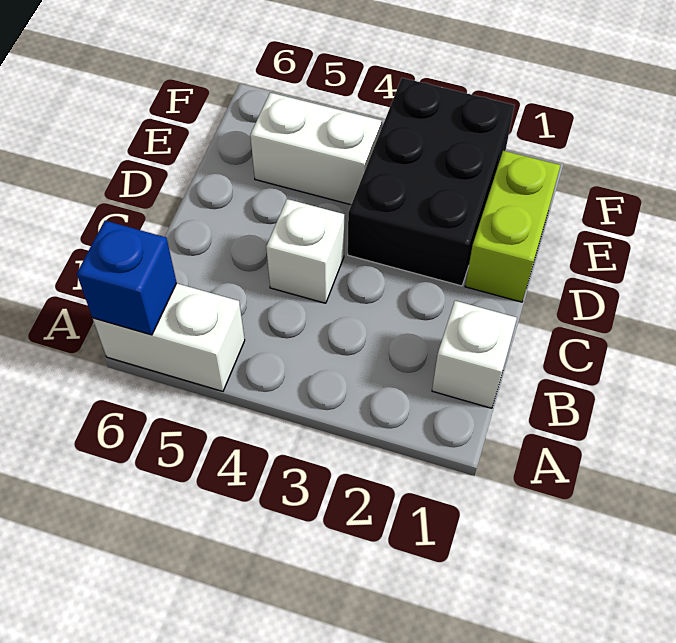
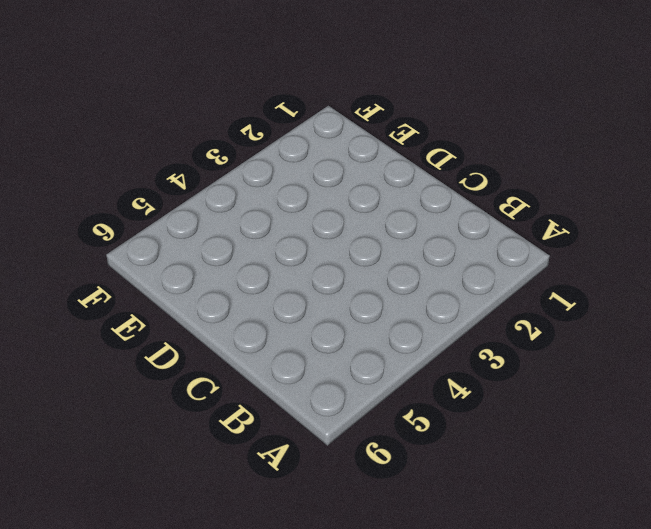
none -> white 1x2 brick [93,283,245,391]
none -> white 1x1 brick [432,301,517,408]

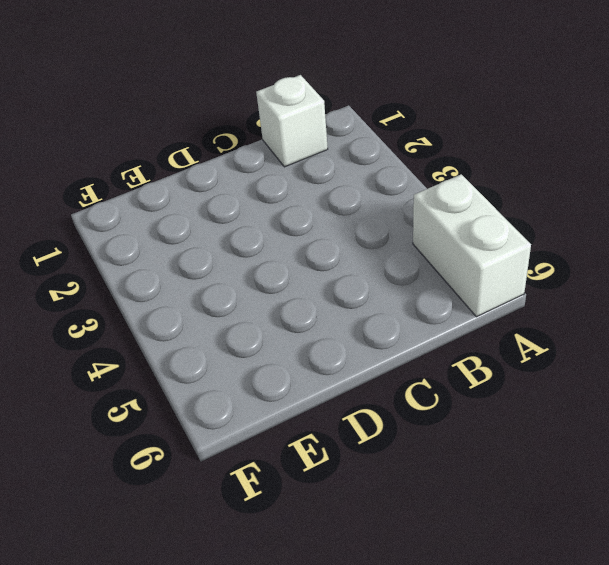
none -> white 1x1 brick [266,199,344,303]
none -> lime 1x2 brick [465,151,561,302]

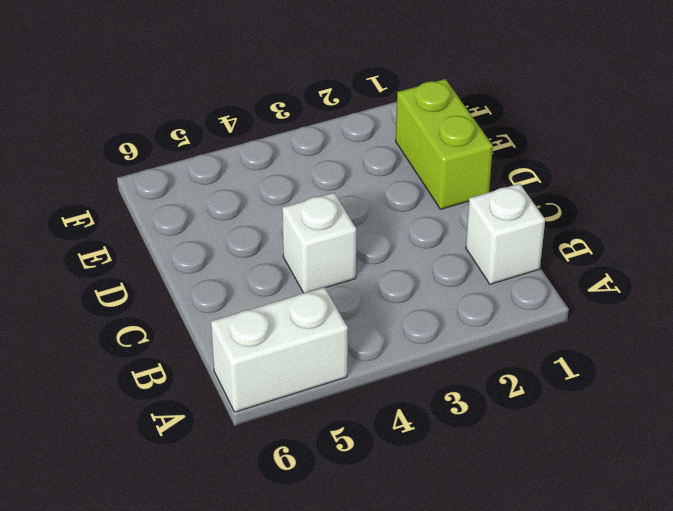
none -> black 2x3 brick [348,78,514,286]
none -> white 1x2 brick [250,93,382,205]

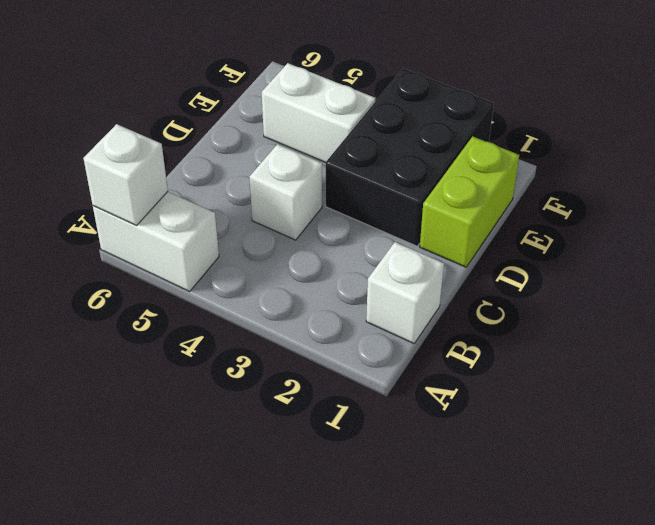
white 1x1 brick [83,124,168,225] -> blue 1x1 brick [77,221,177,335]

